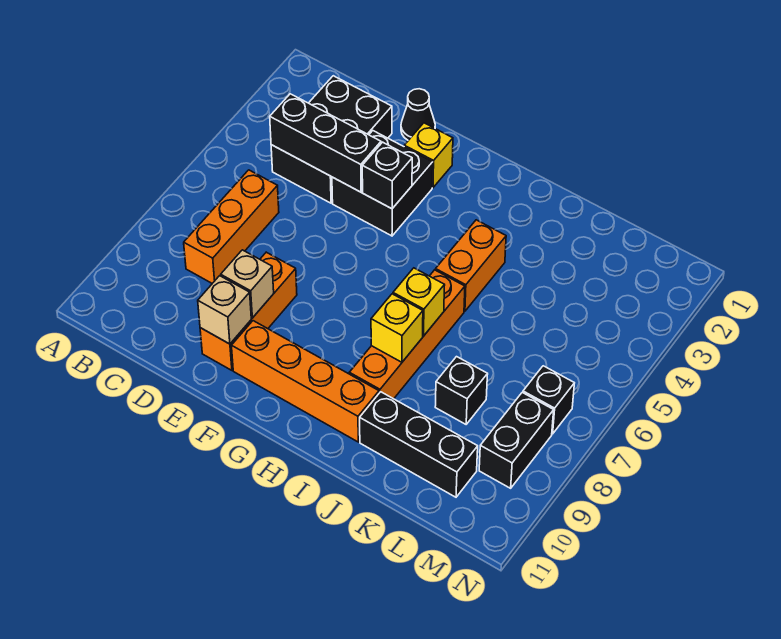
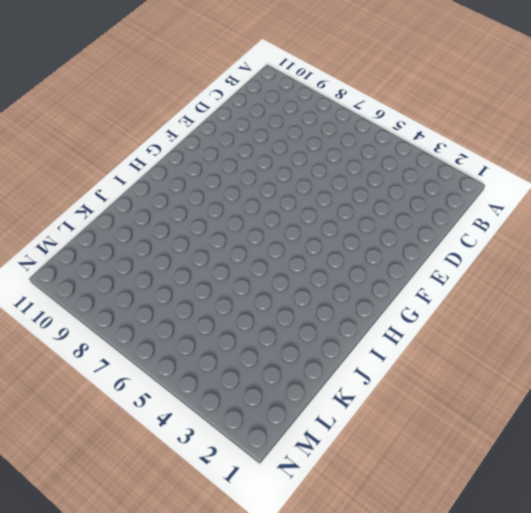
none -> black 2x3 brick [271,76,392,203]
none -> orange 1x3 brick [184,170,279,283]
none -> black 1x1 cone [401,89,435,140]

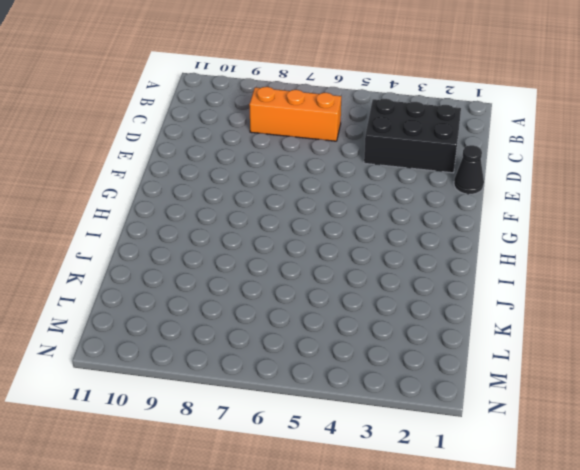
none -> black 2x2 brick [332,131,433,236]
none -> orange 1x3 brick [200,252,297,370]
none -> yellow 1x1 brick [404,123,453,188]

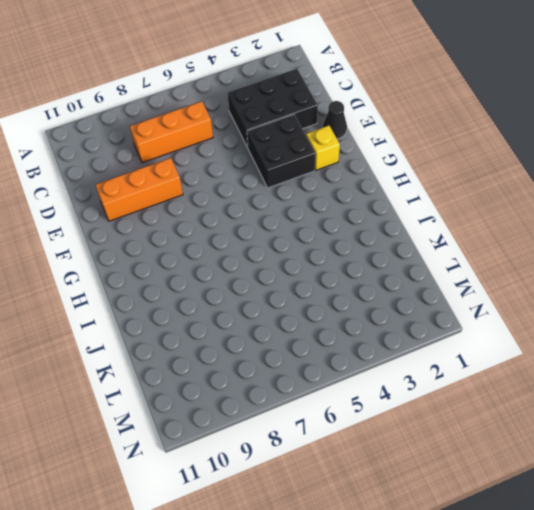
none -> orange 1x4 brick [231,321,379,442]
none -> orange 1x2 brick [436,220,506,311]
none -> orange 1x4 brick [349,270,465,399]

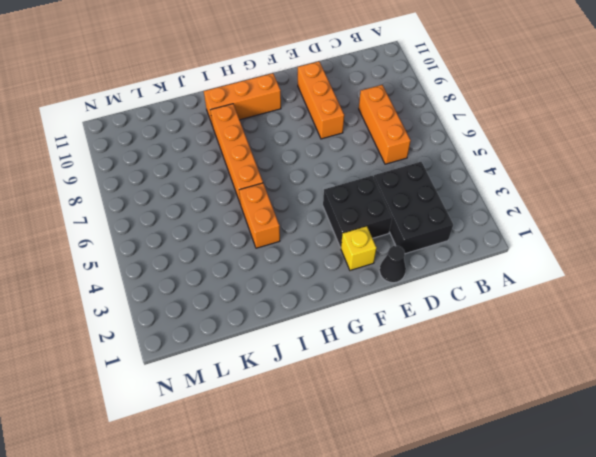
orange 1x3 brick [204,73,281,124] -> orange 1x4 brick [231,321,379,442]
none -> black 1x3 brick [360,392,478,497]
none -> black 1x1 brick [435,357,488,424]
none -> black 1x1 brick [523,366,574,434]

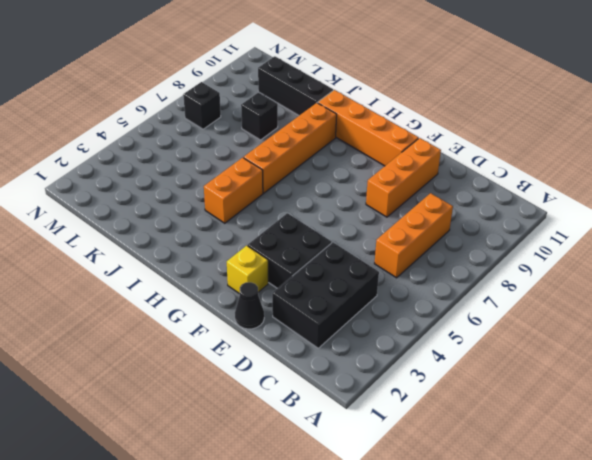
none -> black 1x2 brick [479,393,554,488]
none -> black 1x3 brick [270,94,381,192]
none -> tan 1x1 brick [221,250,274,318]

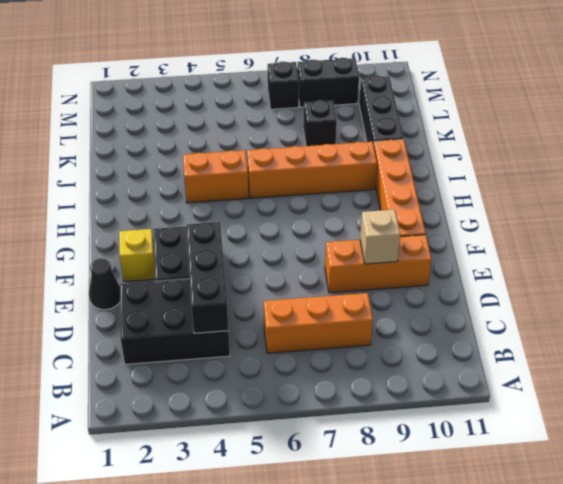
none -> tan 1x1 brick [198,276,251,344]
none -> black 1x1 brick [362,142,412,209]
none -> yellow 1x1 brick [393,268,445,336]

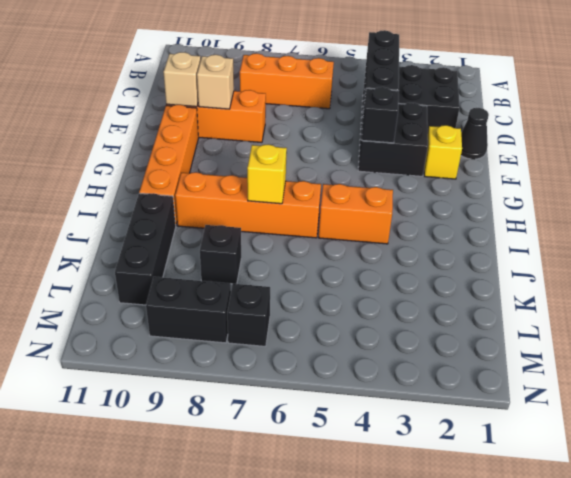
none -> yellow 1x1 brick [371,294,423,362]

